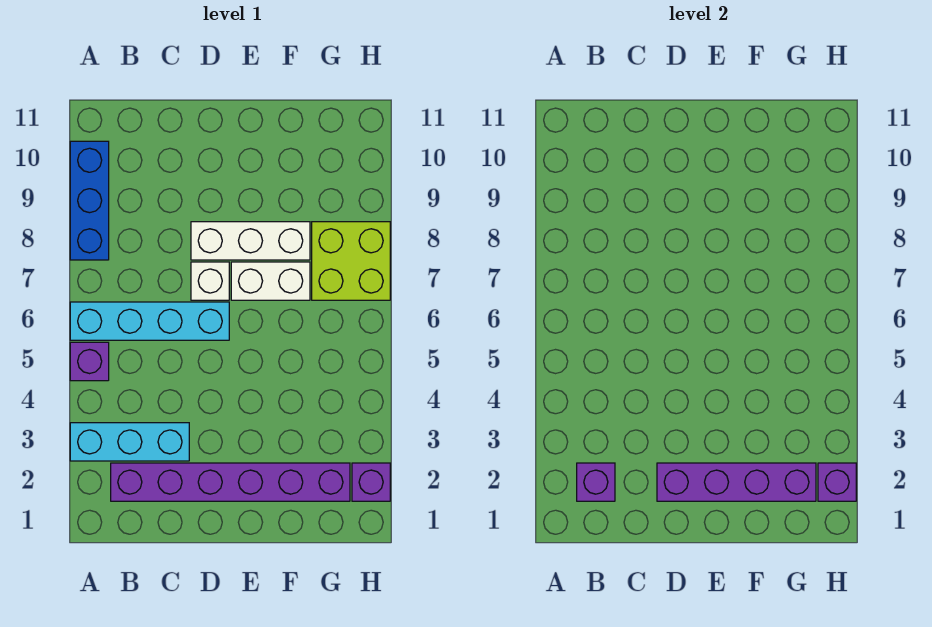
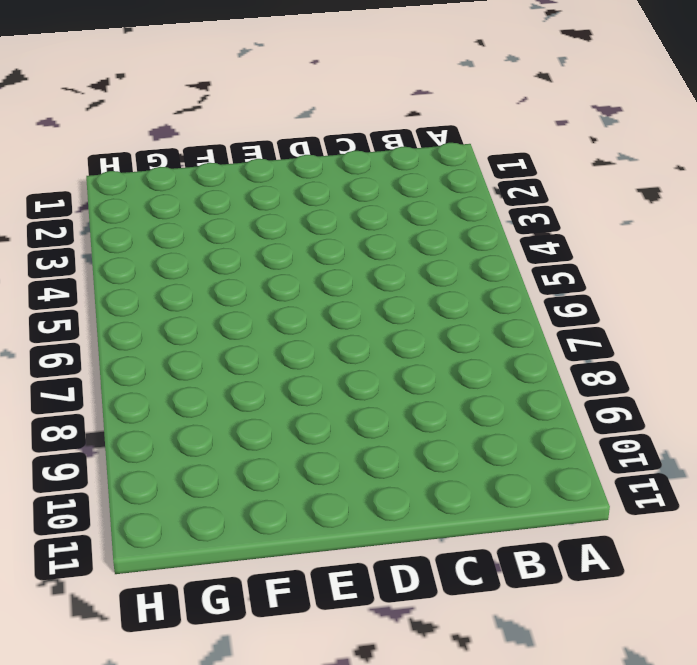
none -> cyan 1x3 brick [70,423,189,461]
none -> purple 1x1 brick [70,342,109,381]
none -> cyan 1x4 brick [70,302,229,340]

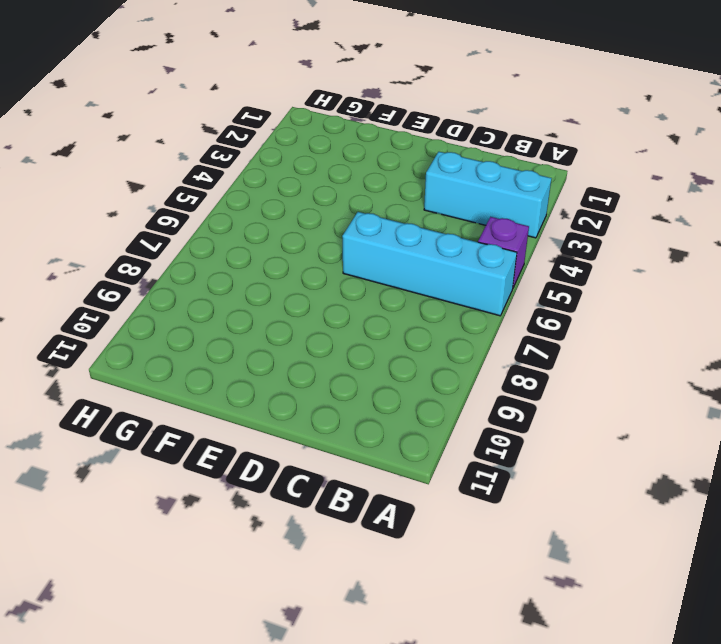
none -> blue 1x3 brick [70,141,109,260]
none -> purple 1x6 brick [111,463,350,501]
none -> white 1x1 brick [191,262,229,300]

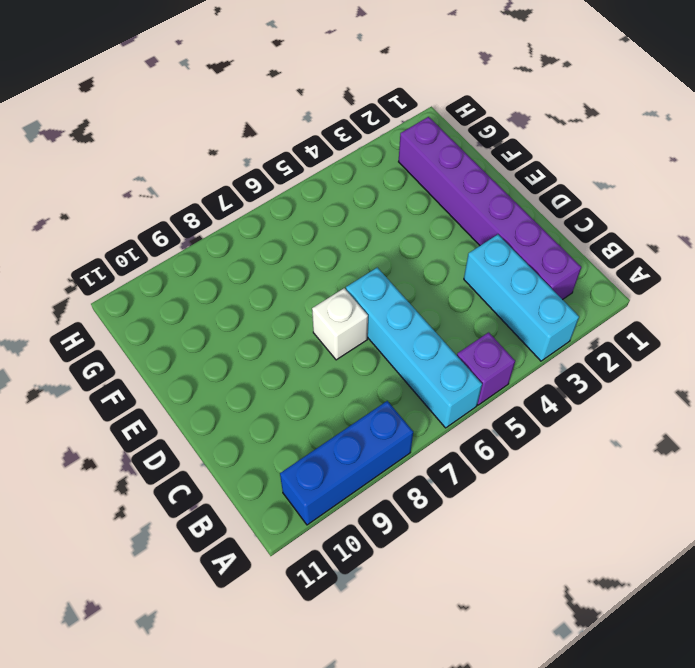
none -> white 1x3 brick [191,222,310,260]
none -> white 1x2 brick [231,262,310,300]
none -> lime 2x2 brick [312,222,390,300]

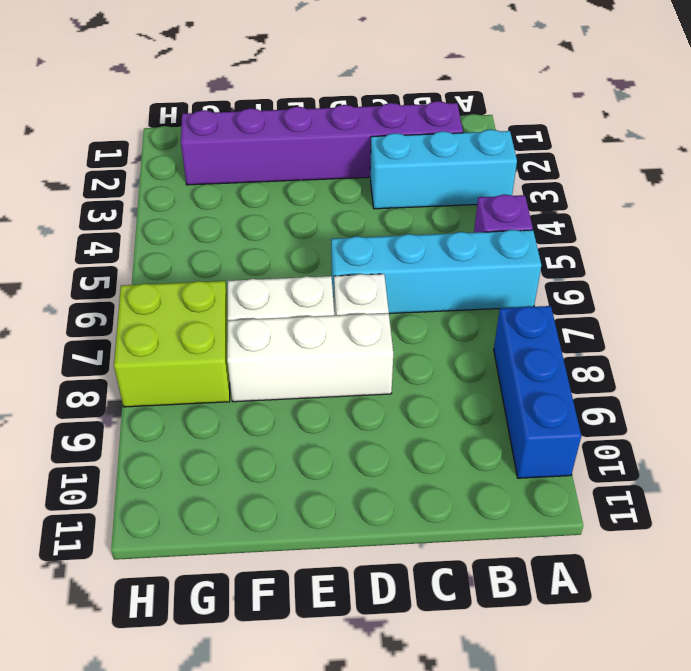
none -> purple 1x1 brick [352,463,390,501]
none -> purple 1x1 brick [577,463,615,501]
none -> purple 1x4 brick [657,463,816,501]

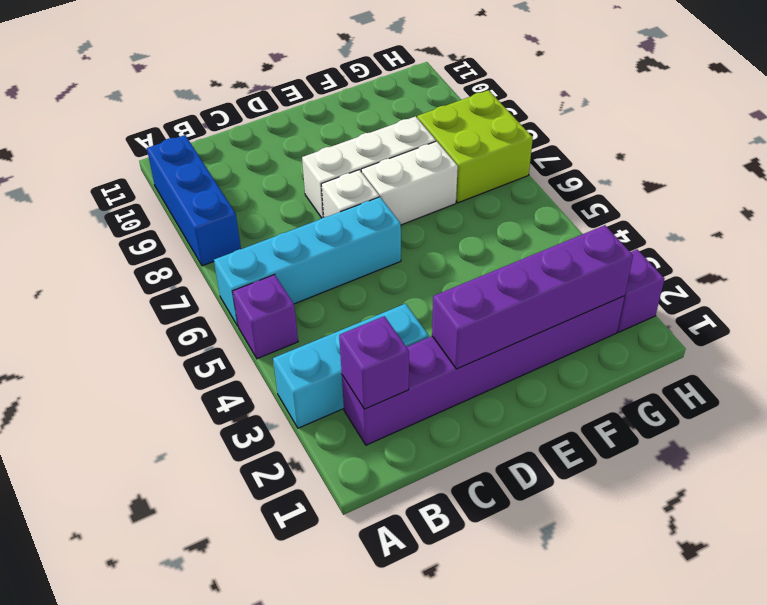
none -> purple 1x1 brick [818,463,856,501]

